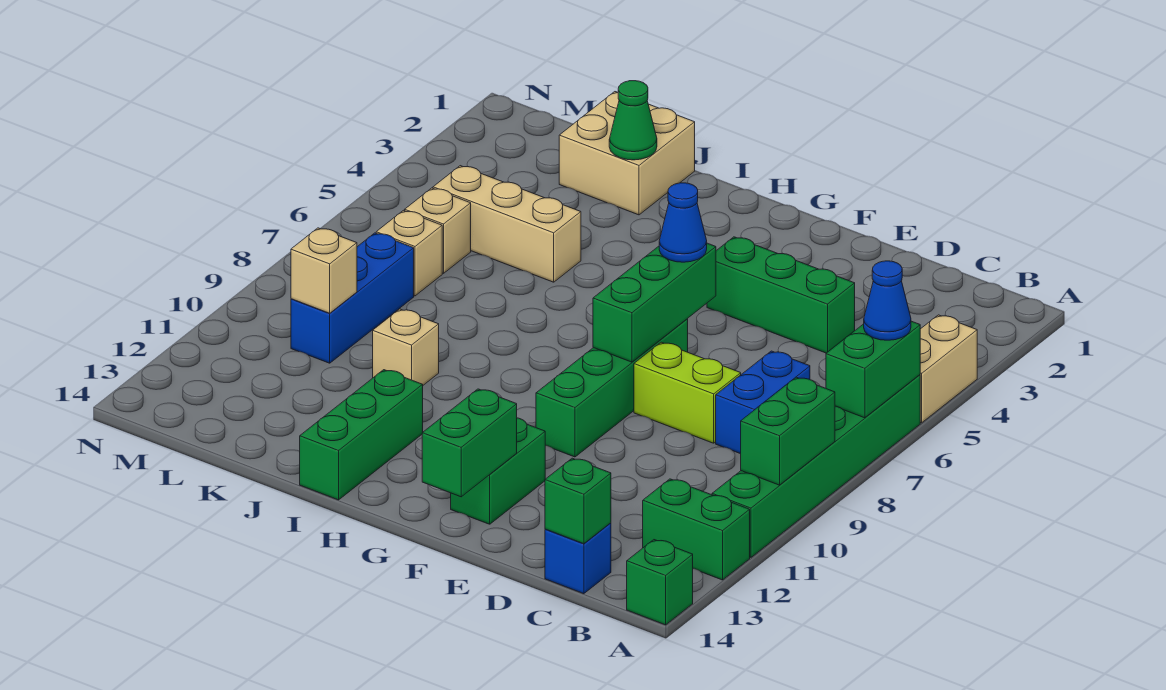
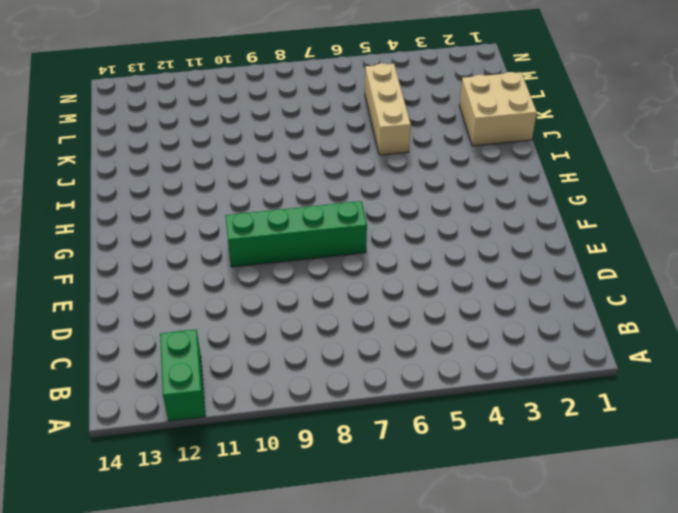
none -> tan 1x2 brick [920,315,977,423]
none -> green 1x6 brick [712,375,920,557]
none -> green 1x1 brick [627,540,693,625]

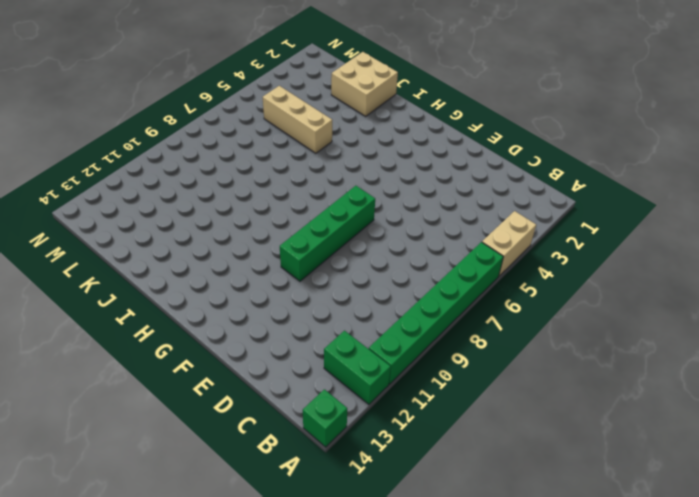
none -> blue 1x2 brick [716,351,810,454]
none -> blue 1x1 brick [545,523,611,594]
none -> green 1x3 brick [707,237,855,353]

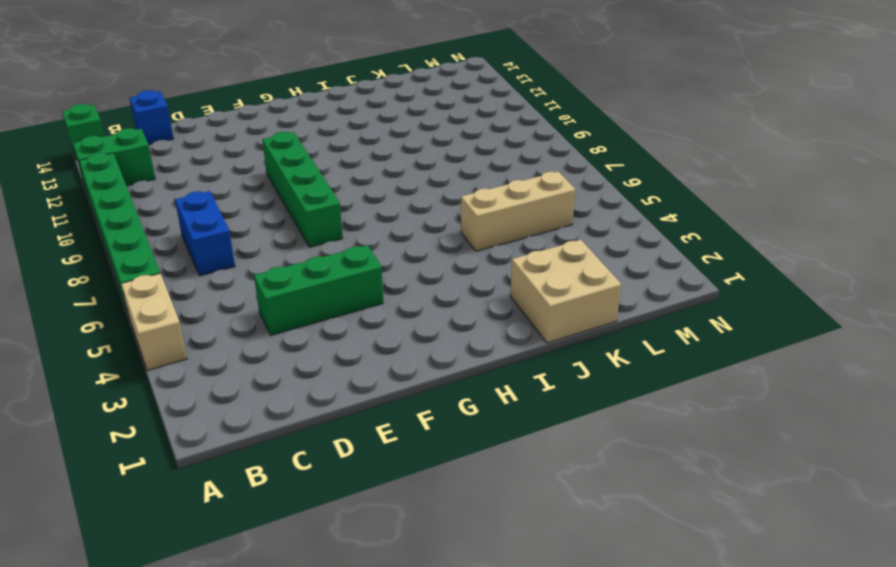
none -> lime 1x2 brick [634,342,741,443]
none -> green 1x2 brick [451,418,545,524]
none -> green 1x3 brick [300,370,423,500]

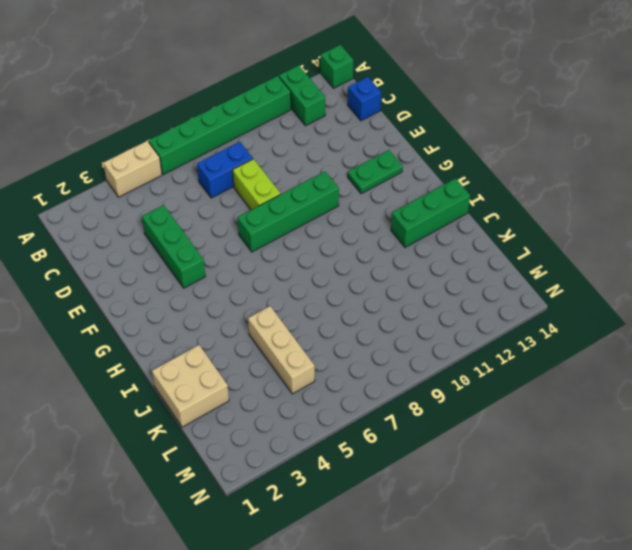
green 1x2 plate [348,150,403,194] -> green 1x2 brick [451,418,545,524]
none -> tan 1x1 brick [373,309,439,385]
none -> tan 1x1 brick [405,188,471,273]
none -> tan 1x1 brick [376,210,442,296]

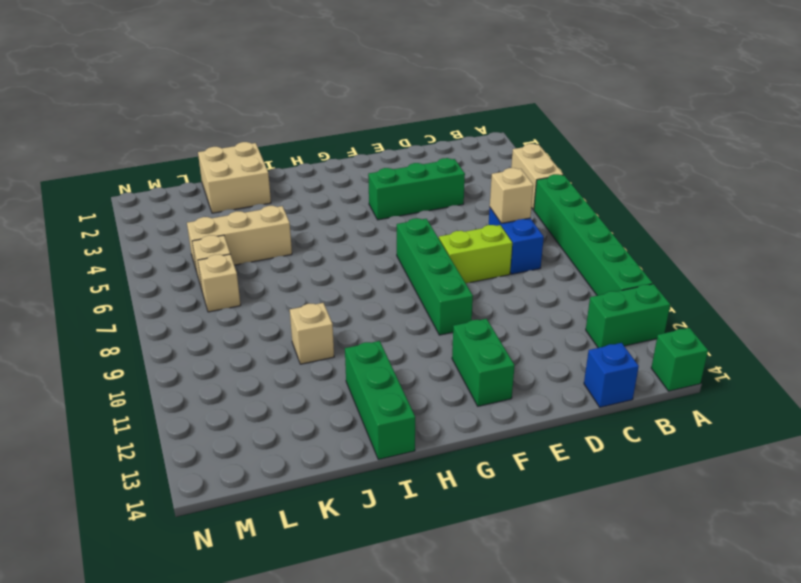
tan 1x1 brick [490,168,533,223] -> tan 1x1 brick moved to [291,228,357,313]
none -> blue 1x3 brick [291,233,414,363]
none -> green 1x2 brick [826,321,920,418]
none -> green 1x2 brick [741,377,835,485]

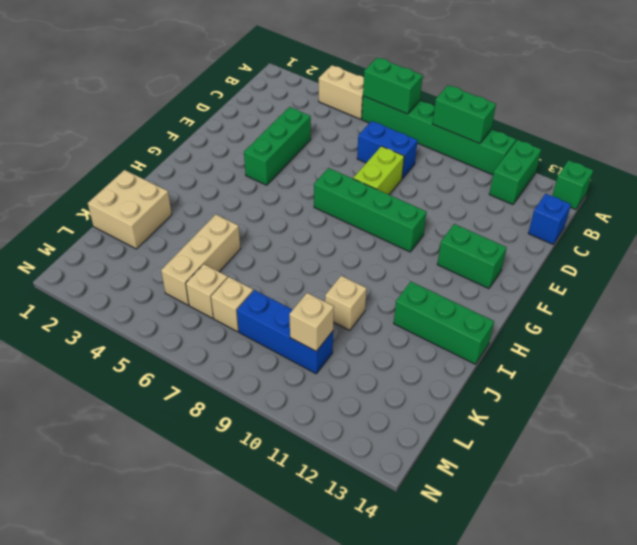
none -> green 1x1 brick [545,458,611,544]
none -> green 1x3 brick [593,243,716,362]
none -> green 1x2 brick [422,389,517,497]

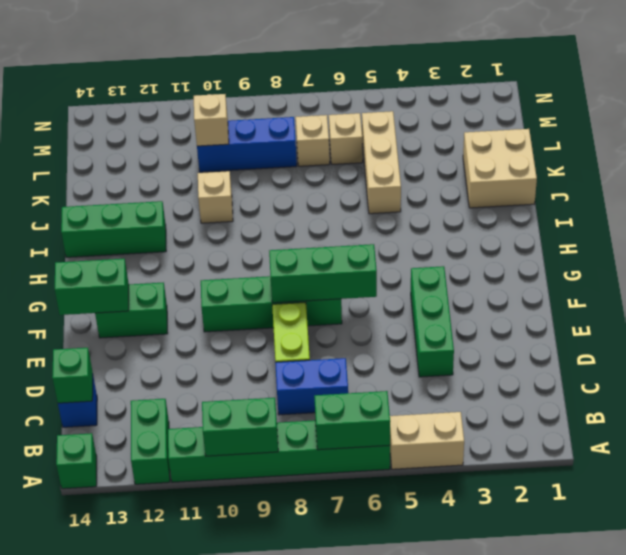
none -> green 1x1 cone [609,81,657,160]
none -> blue 1x1 cone [864,261,911,340]
none -> blue 1x1 cone [659,183,707,262]

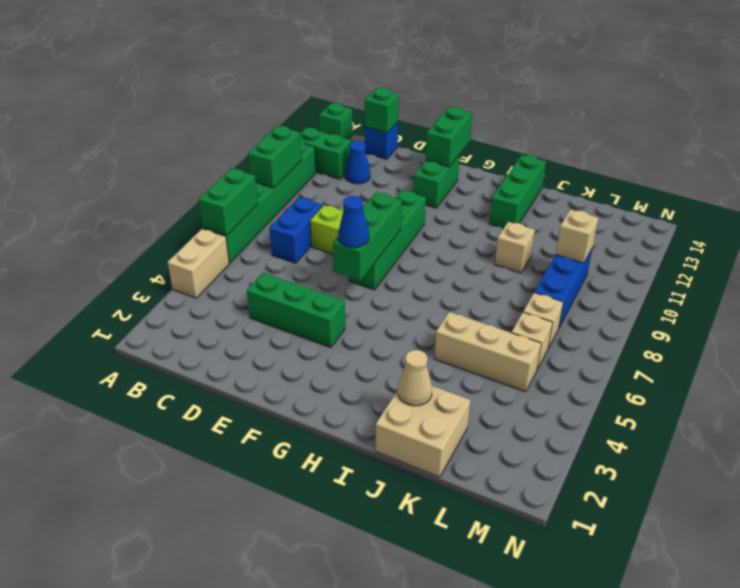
blue 1x1 cone [345,141,370,184] -> blue 1x1 cone moved to [864,261,911,340]
tan 1x1 cone [398,350,432,406] -> green 1x1 cone [609,81,657,160]

